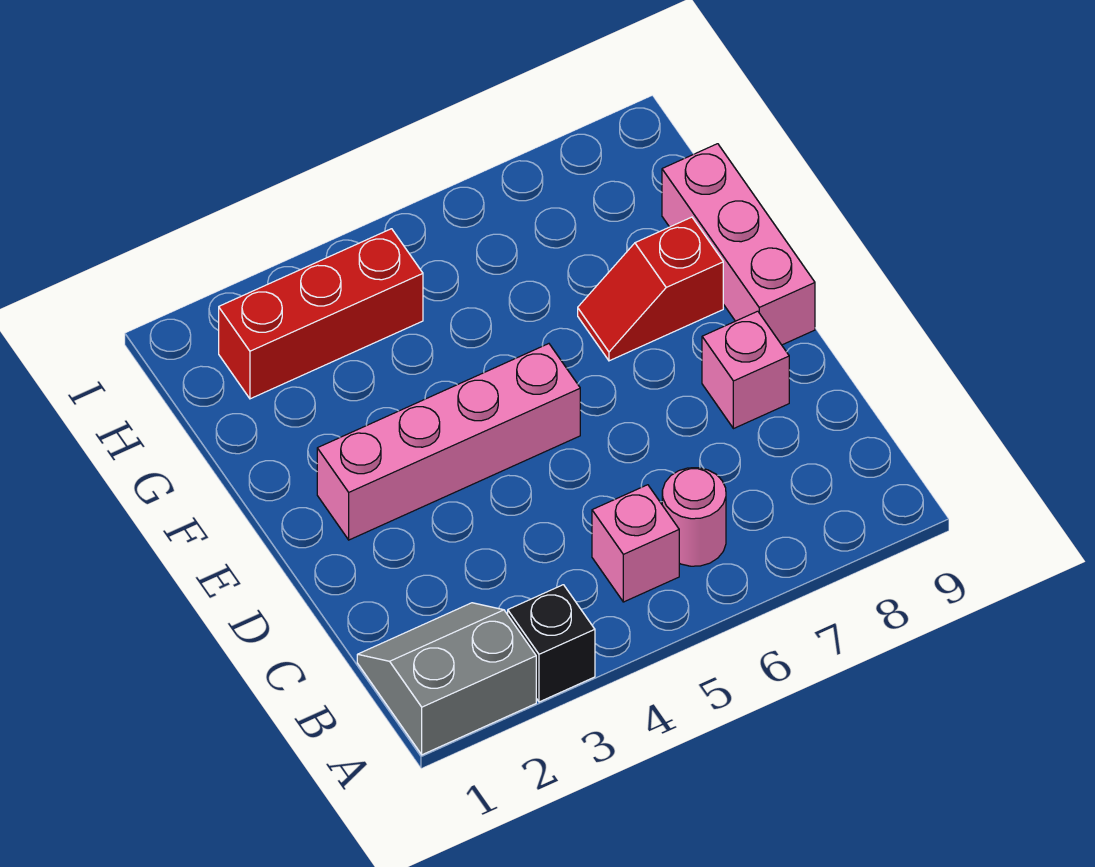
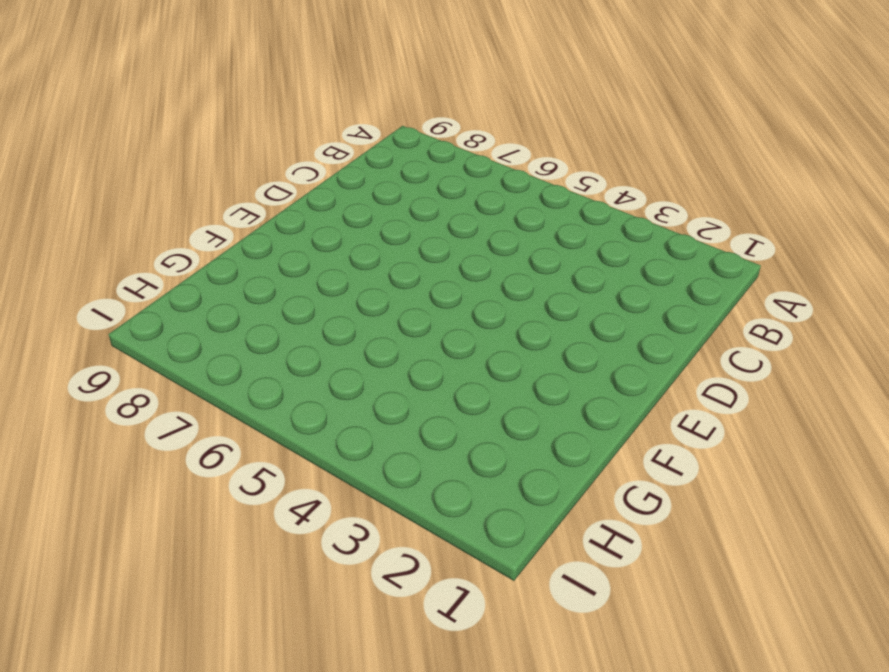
none -> grey 2x2 slope [357,603,536,755]
none -> black 1x1 brick [508,585,595,702]

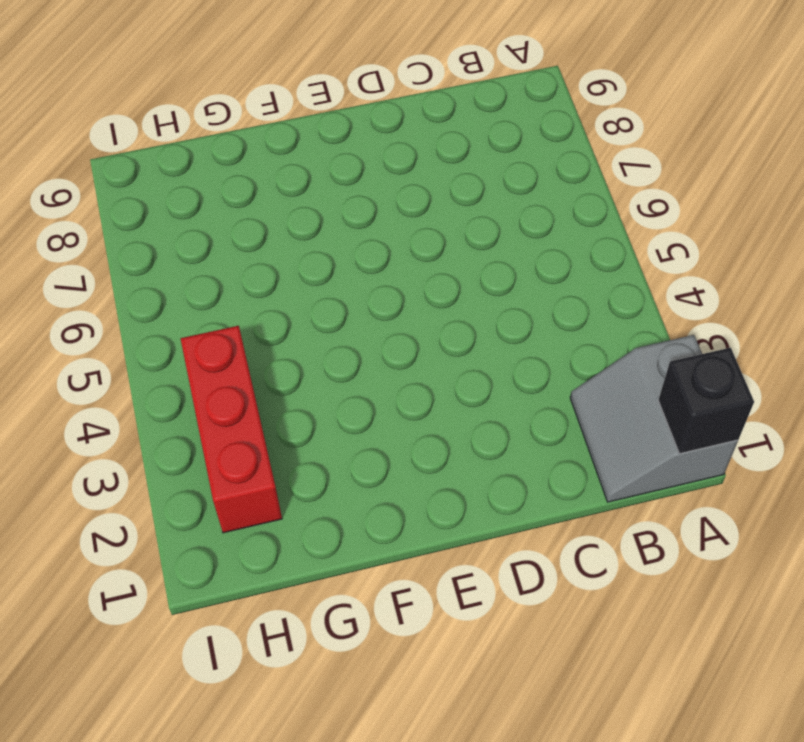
black 1x1 brick [658,348,754,454] -> black 1x1 brick moved to [508,585,595,702]
none -> pink 1x1 brick [592,485,679,602]
none -> pink 1x1 round brick [662,468,726,566]

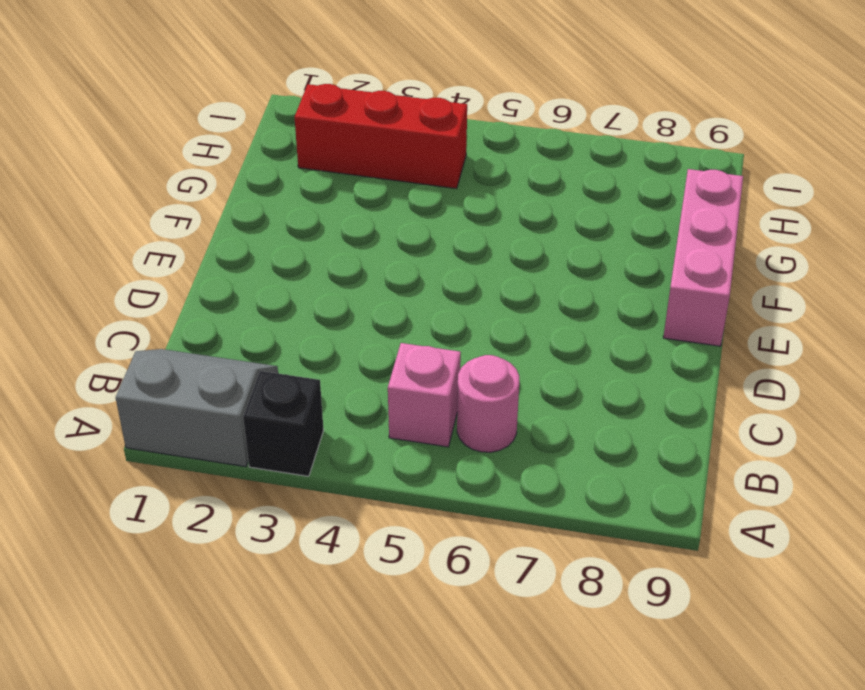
none -> pink 1x1 brick [702,311,789,429]
none -> pink 1x4 brick [317,344,580,540]

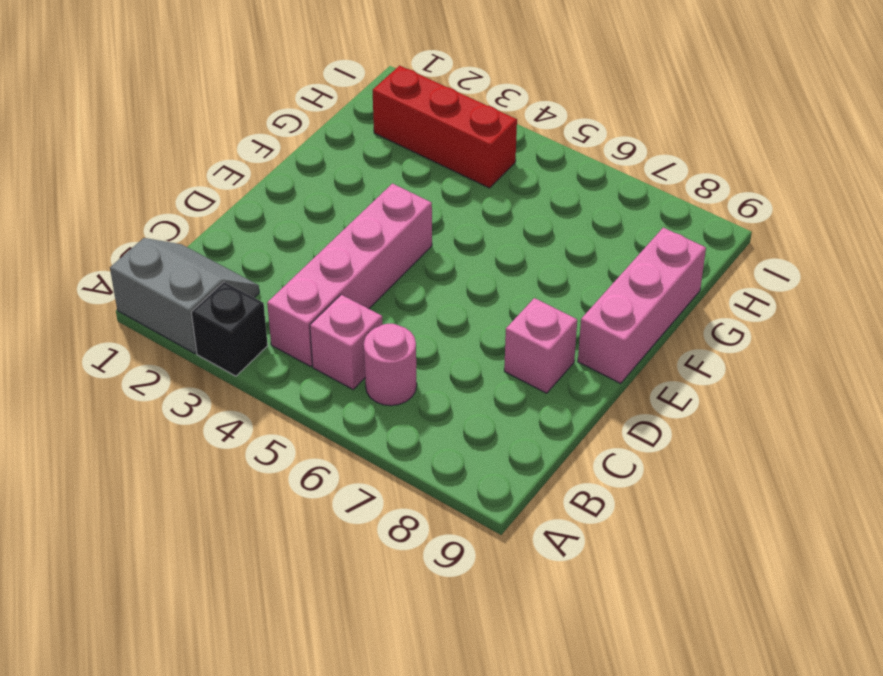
pink 1x4 brick [267,184,432,367] -> pink 1x4 brick turned to [317,344,580,540]
none -> red 1x2 slope [578,217,723,361]

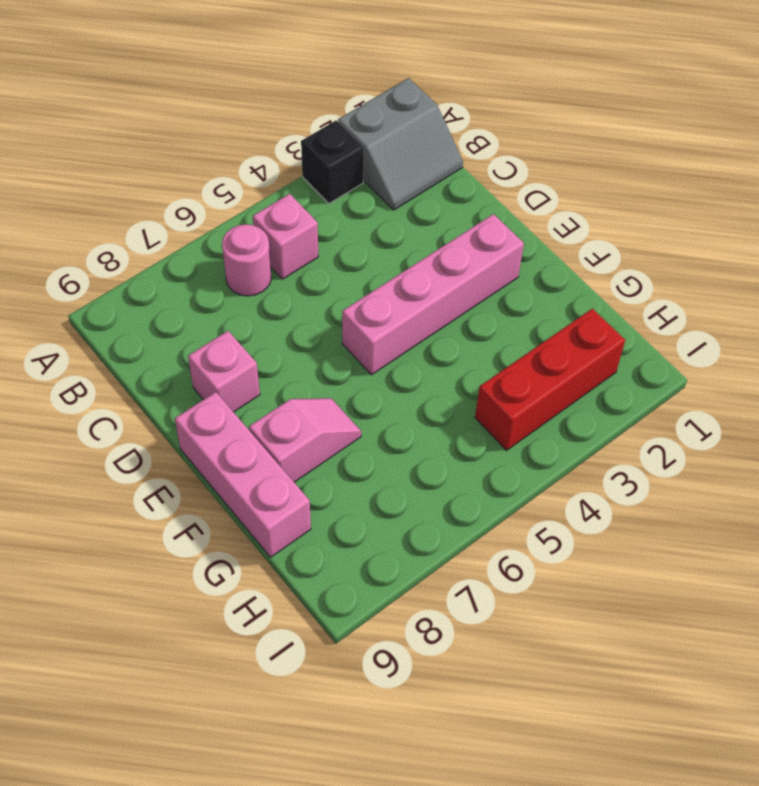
pink 1x2 slope [249,398,361,482] -> red 1x2 slope [578,217,723,361]

